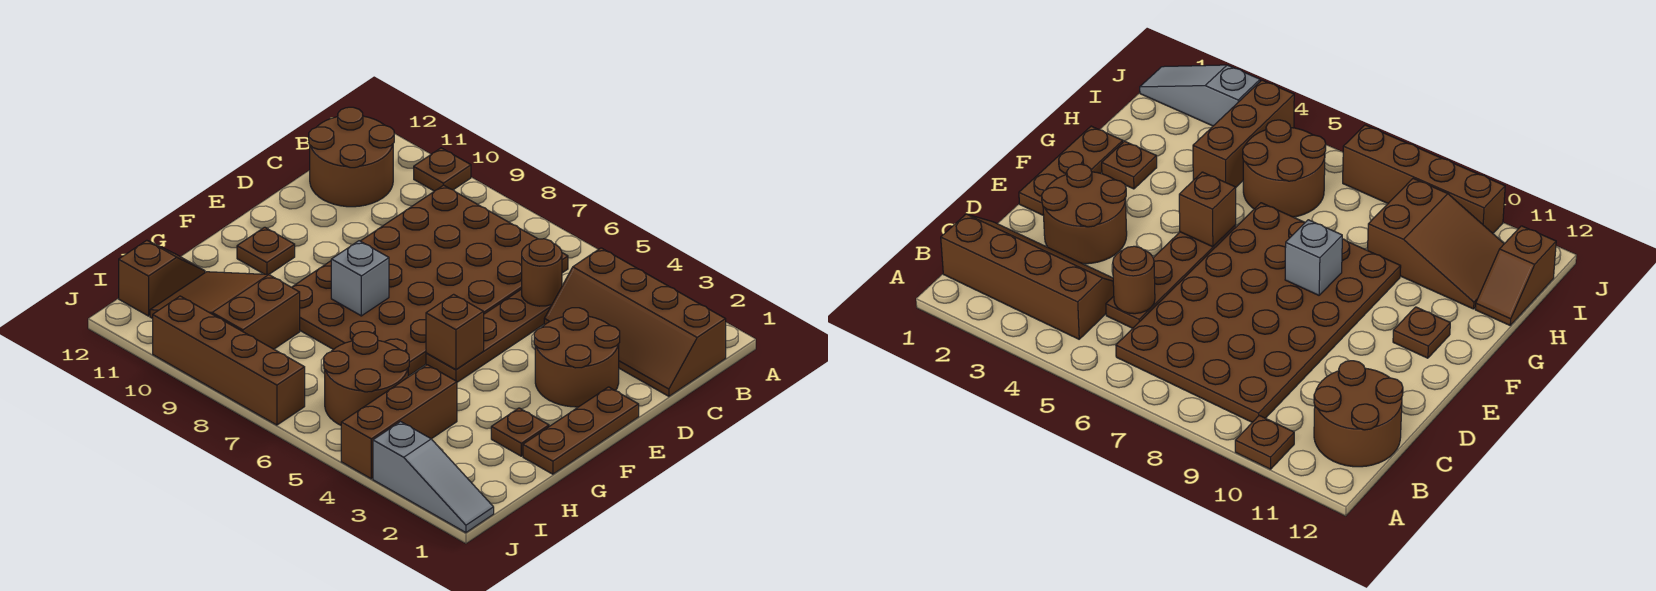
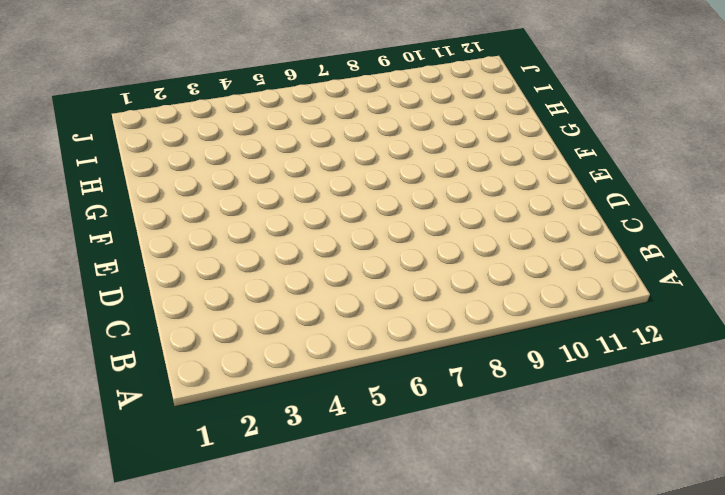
none -> brown 1x1 plate [414,148,471,191]
none -> brown 2x4 slope [544,248,726,396]
none -> brown 4x6 plate [292,185,568,376]

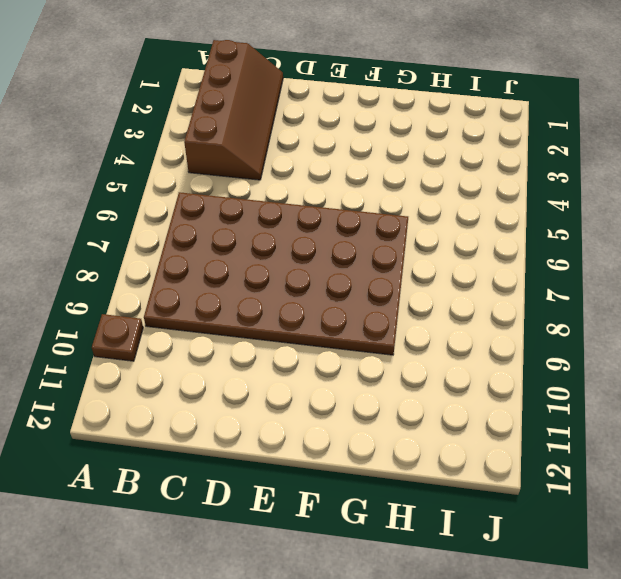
none -> brown 2x2 round brick [309,107,394,207]
none -> brown 1x4 plate [426,289,552,382]
none -> brown 2x2 round brick [534,308,620,407]

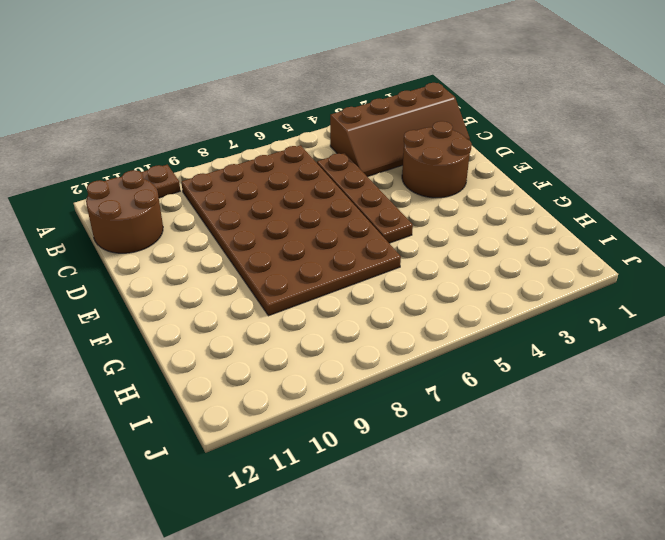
none -> brown 1x3 plate [523,387,639,474]
none -> brown 1x1 plate [237,227,295,275]
none -> brown 1x1 plate [491,408,549,456]

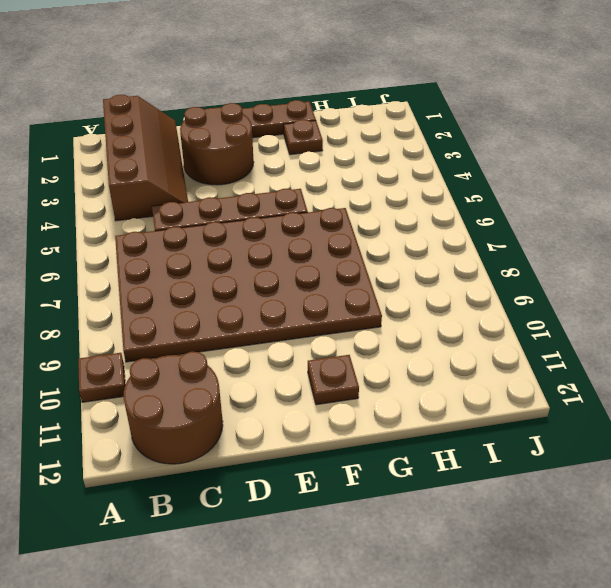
none -> brown 1x3 brick [341,365,457,479]
none -> brown 2x2 round brick [324,332,409,425]
none -> brown 2x3 slope [150,272,300,349]

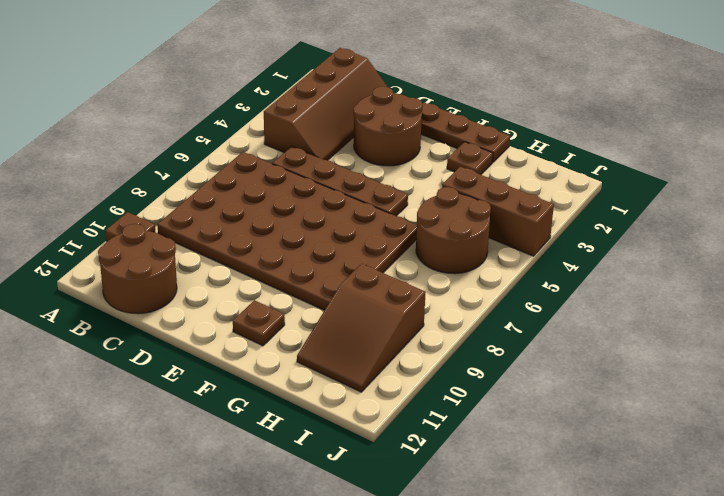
none -> brown 1x2 slope [119,240,205,316]
none -> grey 1x3 slope [373,422,494,533]
none -> brown 1x4 brick [153,296,305,425]

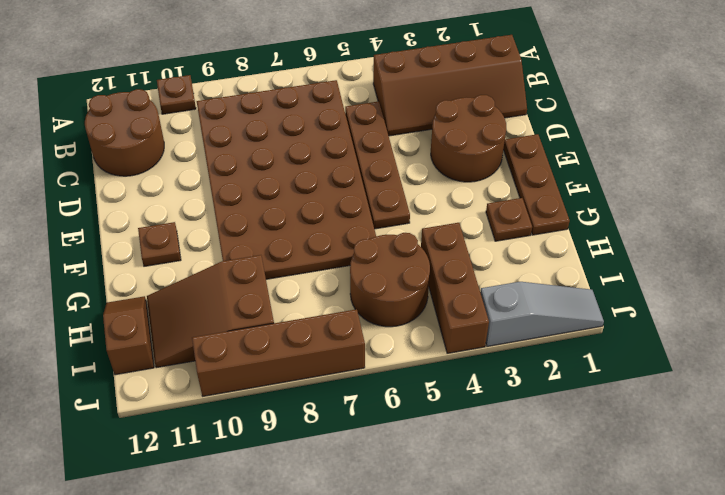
none -> brown 1x1 round brick [522,239,562,306]
none -> brown 1x1 brick [426,294,484,370]
none -> grey 1x1 brick [331,241,389,316]

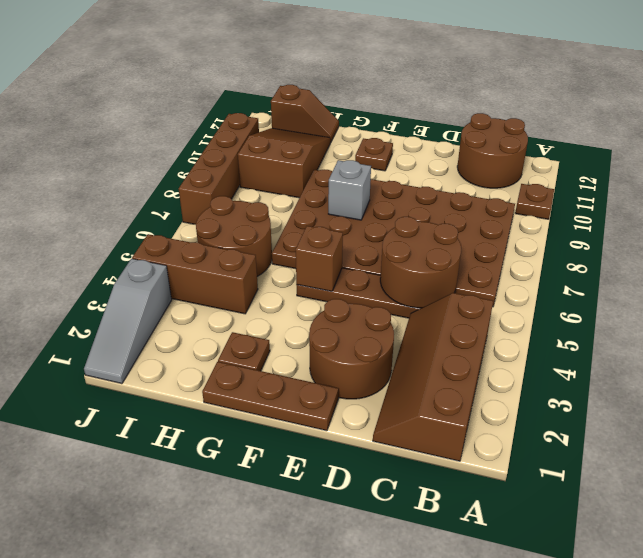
brown 2x2 round brick [380,217,461,308] -> brown 1x1 round brick [522,239,562,306]

